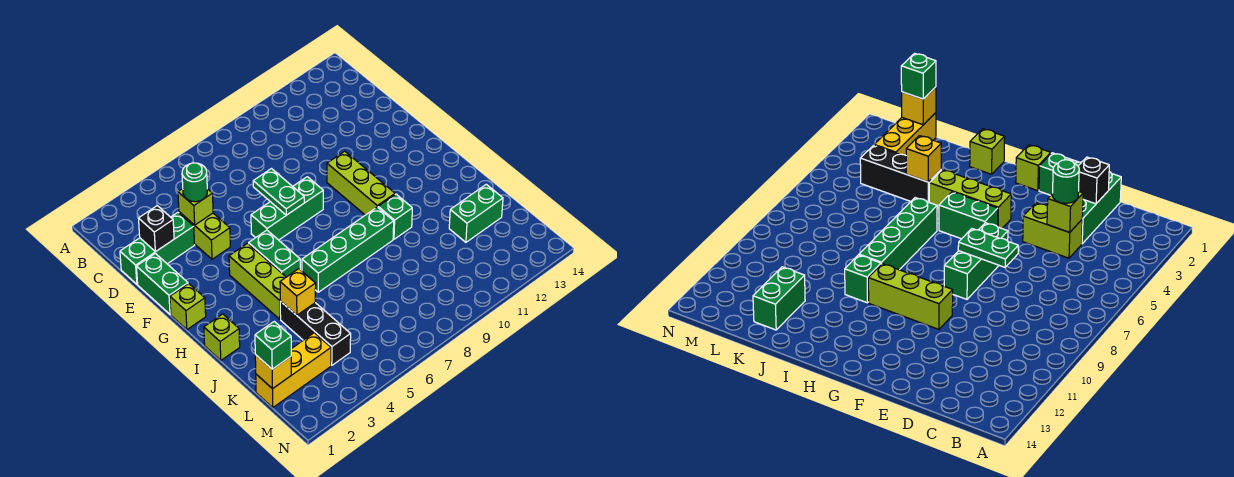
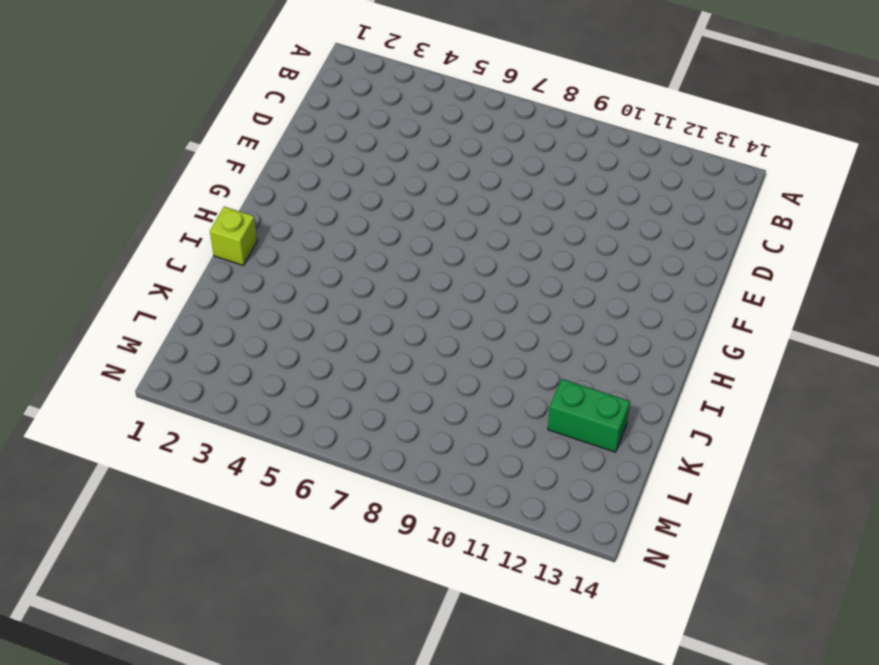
none -> green 1x3 brick [120,213,195,284]
none -> lime 1x2 brick [179,212,230,259]
none -> green 1x2 brick [136,253,188,314]

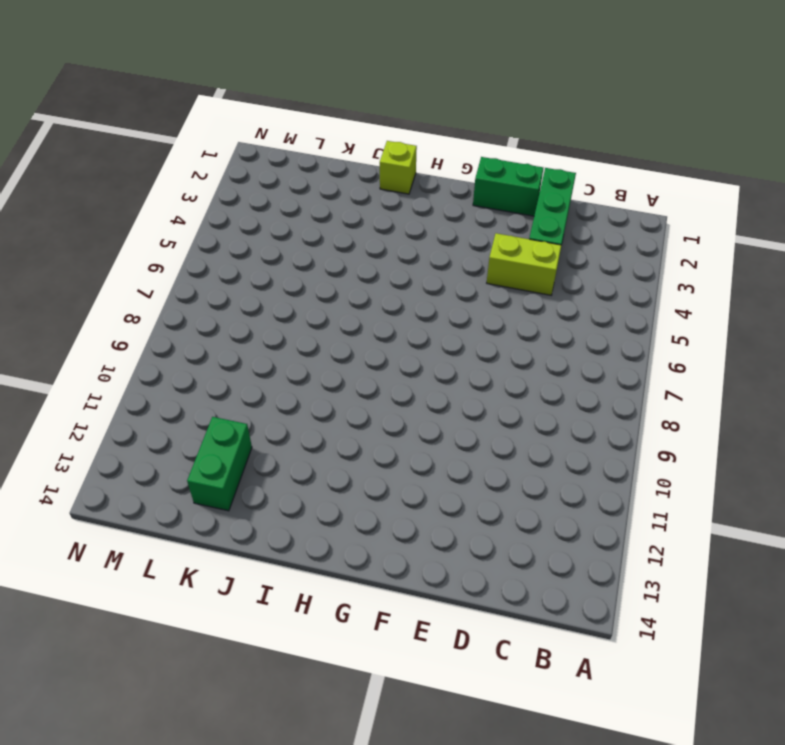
none -> green 1x3 brick [251,177,323,240]
none -> lime 1x3 brick [327,151,395,215]
none -> lime 1x1 brick [170,284,206,330]

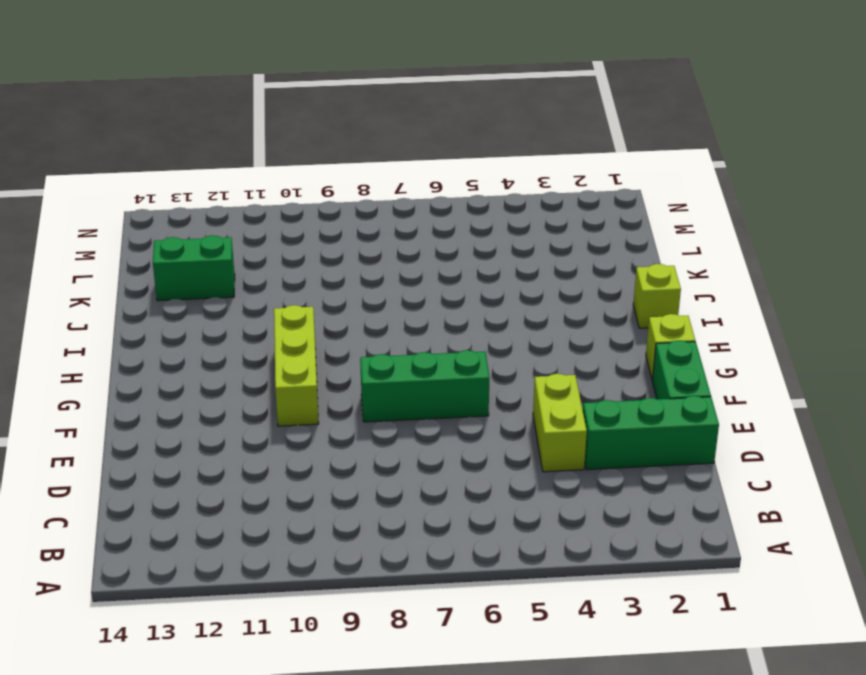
none -> lime 1x3 brick [229,243,286,319]
none -> green 1x2 brick [249,230,300,277]
none -> green 1x4 brick [302,207,394,292]

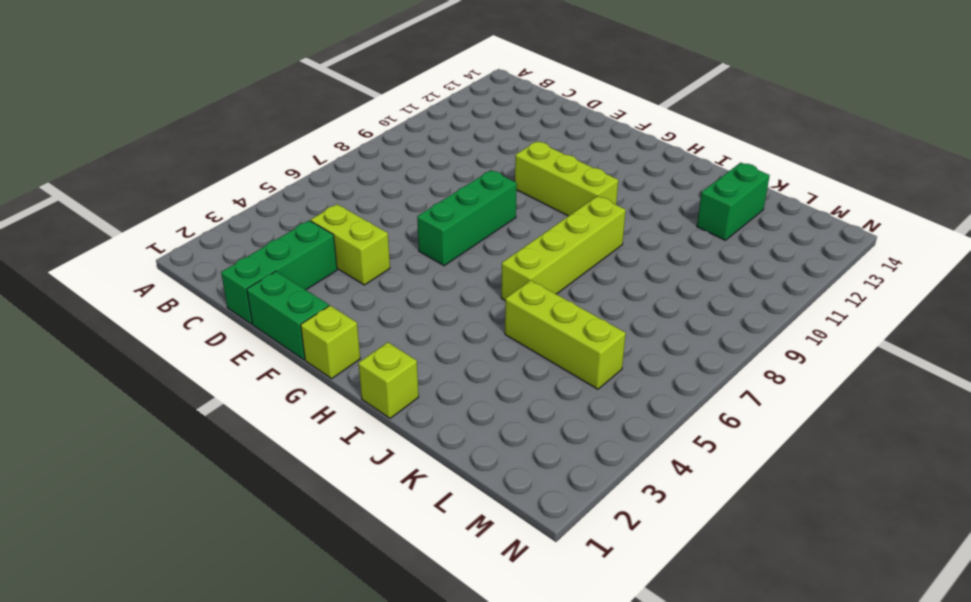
lime 1x4 brick [501,196,626,300] -> green 1x4 brick [302,207,394,292]
lime 1x3 brick [505,280,626,389] -> lime 1x3 brick moved to [229,243,286,319]
none -> green 1x2 brick [249,230,300,277]
none -> green 1x1 brick [378,194,412,239]
none -> black 1x3 brick [280,301,351,365]

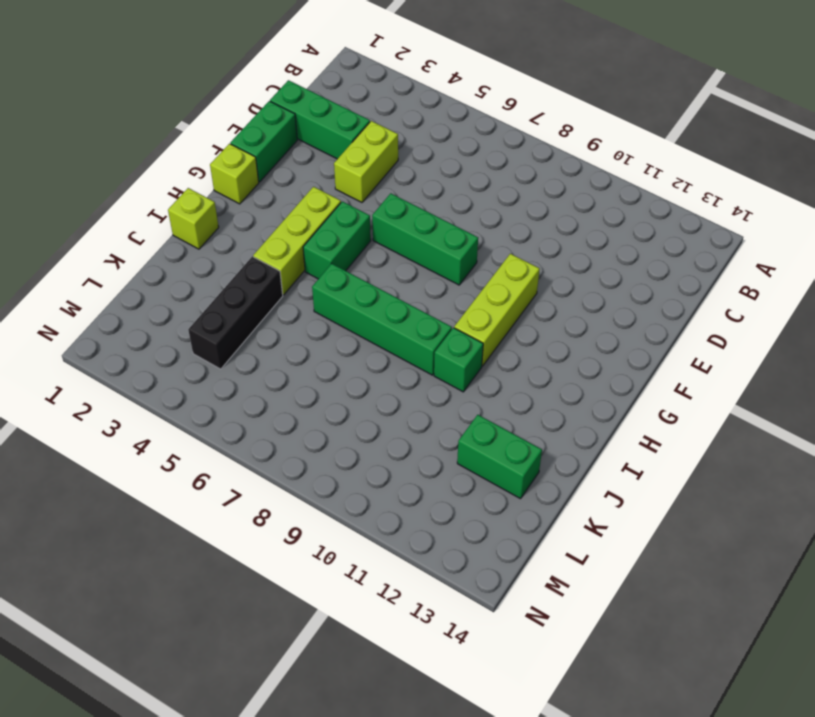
none -> yellow 1x3 brick [256,333,331,408]
none -> black 1x1 brick [138,206,174,252]
none -> lime 1x1 brick [178,189,213,225]

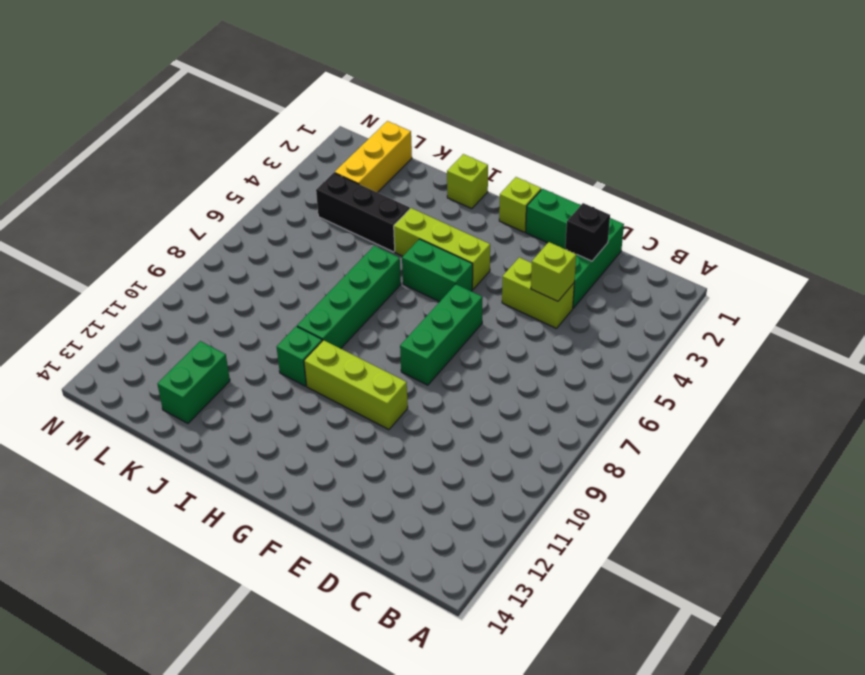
none -> green 1x2 plate [253,169,304,215]
none -> yellow 1x1 brick [280,269,316,315]
none -> yellow 1x1 brick [255,355,291,389]

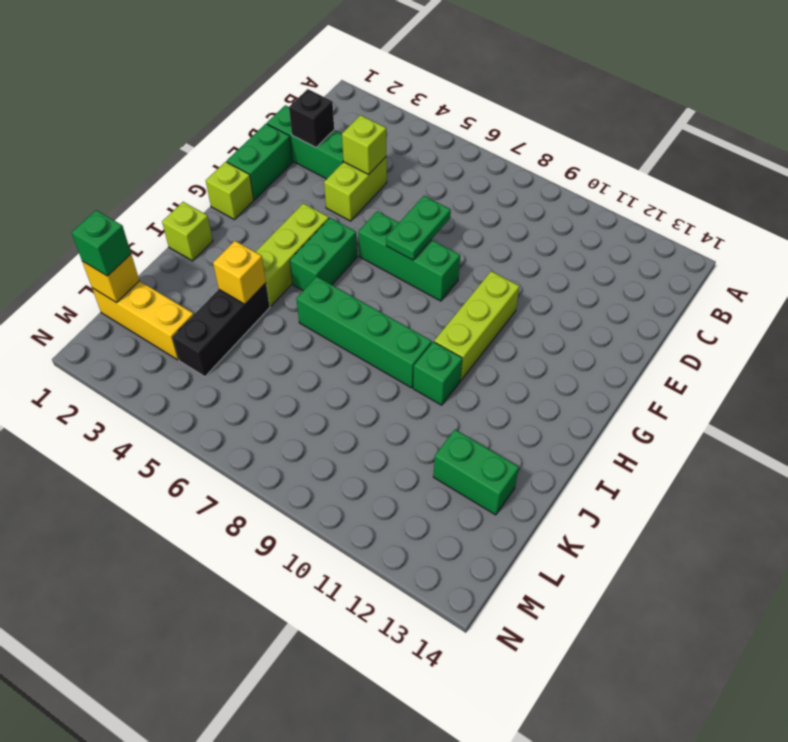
none -> green 1x1 round brick [182,163,207,202]

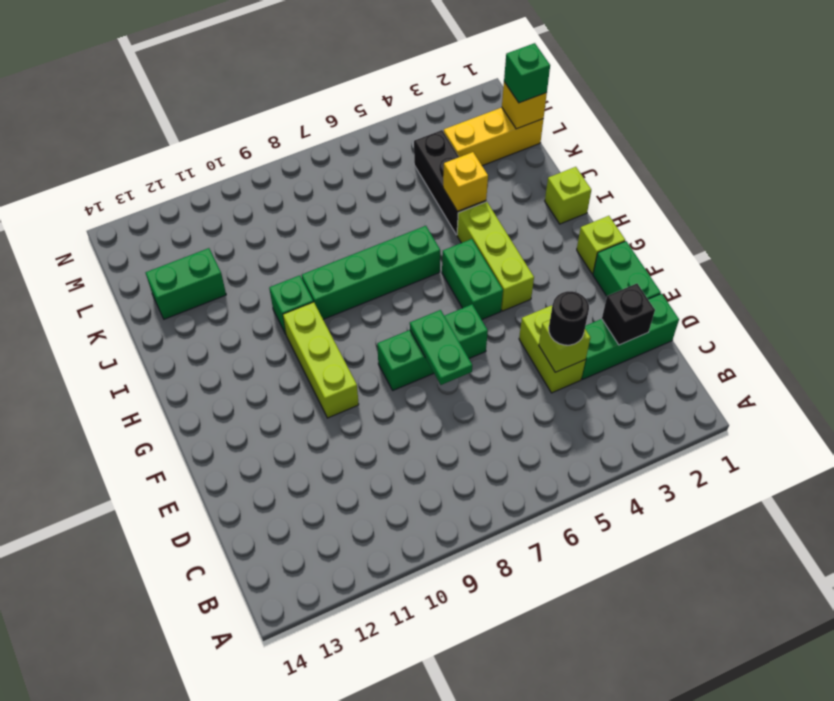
black 1x1 round brick [549,291,589,345] -> green 1x1 round brick [182,163,207,202]

